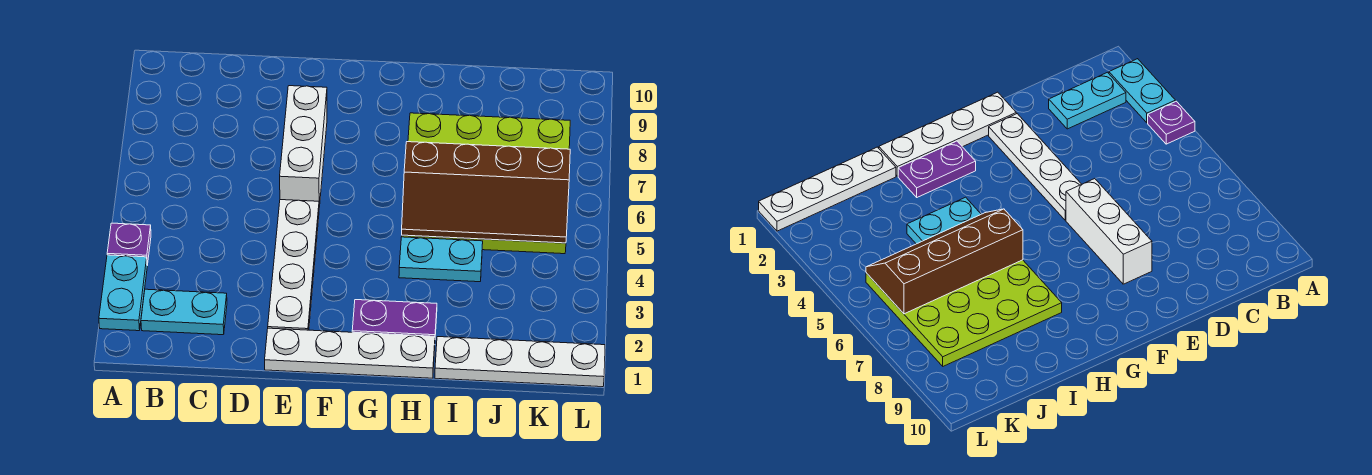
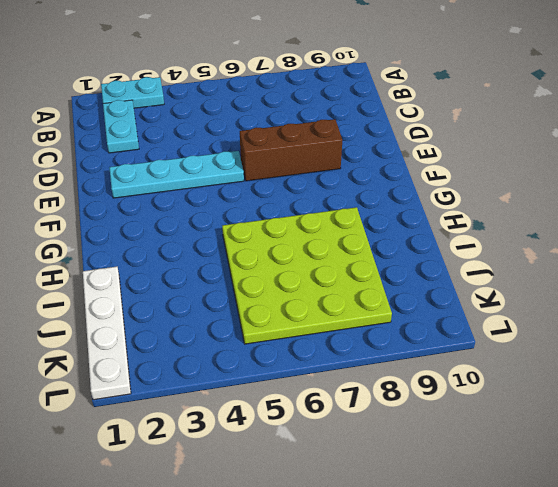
cyan 1x4 plate [109,151,244,198] -> white 1x4 plate [268,200,319,330]
brown 1x3 brick [240,119,342,181] -> white 1x3 brick [280,86,327,207]
none -> purple 1x1 plate [107,223,151,265]
none -> white 1x4 plate [265,328,435,378]

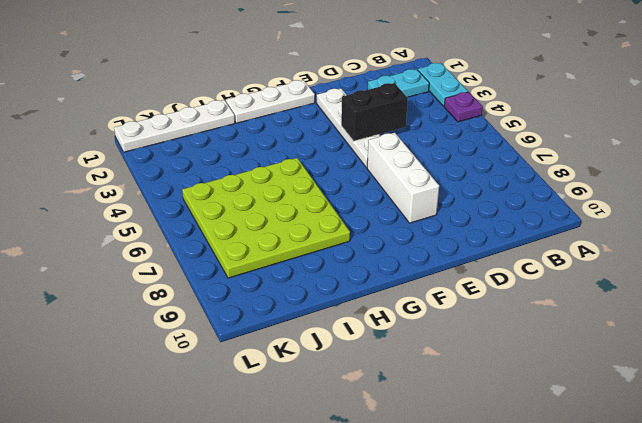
black 1x2 brick [341,83,408,141] -> none
white 1x3 plate [226,80,315,123] -> white 1x4 plate [265,328,435,378]
none -> purple 1x2 plate [352,300,437,336]
none -> cyan 1x2 plate [399,237,483,282]

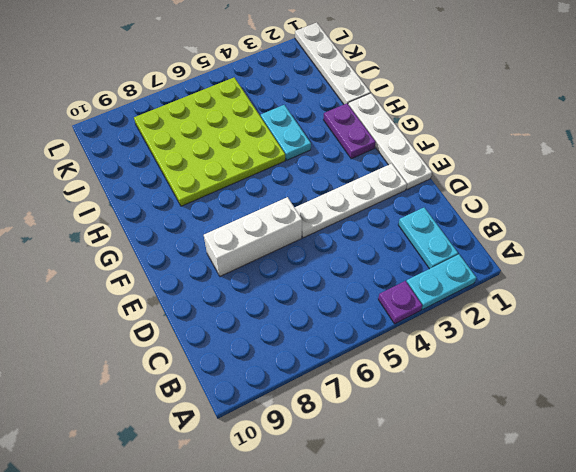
none -> brown 2x4 slope [402,142,570,243]

